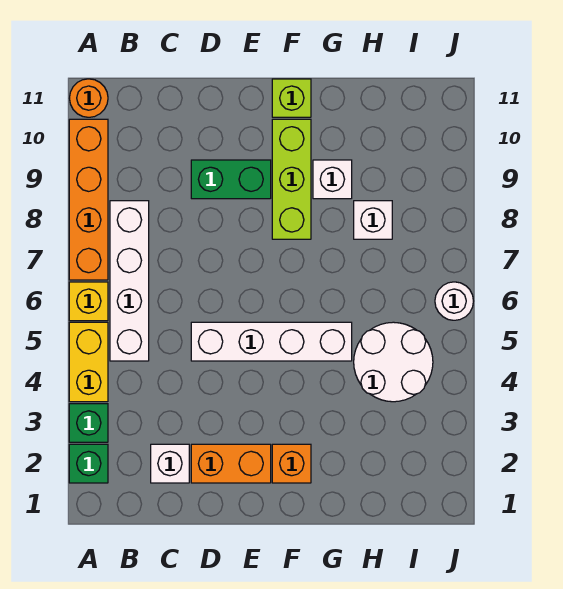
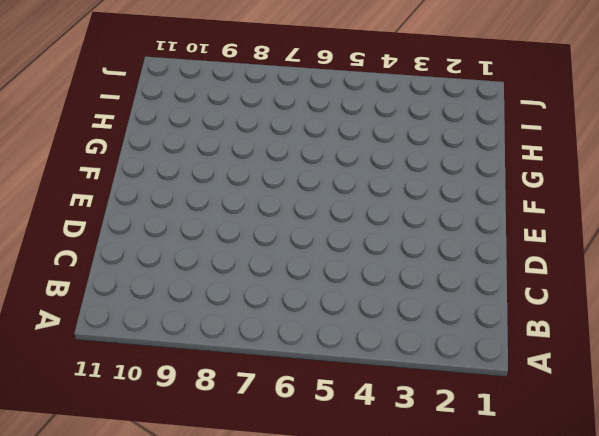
none -> green 1x1 brick [69,444,108,483]
none -> green 1x1 brick [69,404,108,442]
none -> yellow 1x2 brick [69,322,108,402]

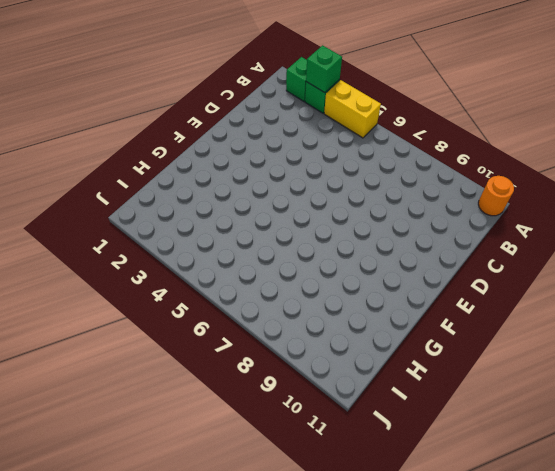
green 1x1 brick [306,45,342,93] -> none
none -> yellow 1x1 brick [69,282,108,321]
none -> orange 1x4 brick [69,119,108,280]
none -> white 1x4 brick [110,201,149,361]

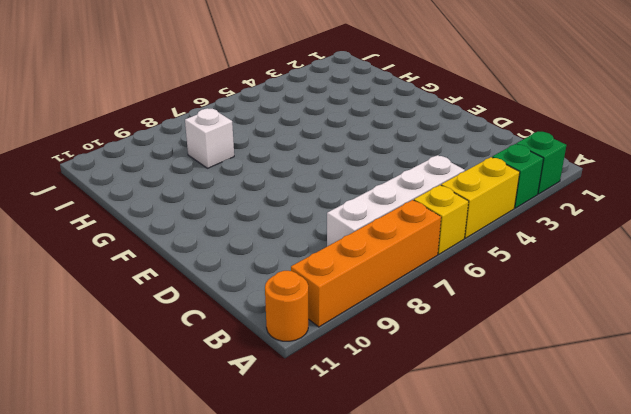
none -> white 1x1 brick [151,444,189,483]
none -> orange 1x2 brick [191,444,271,483]
none -> white 1x4 brick [191,322,352,361]

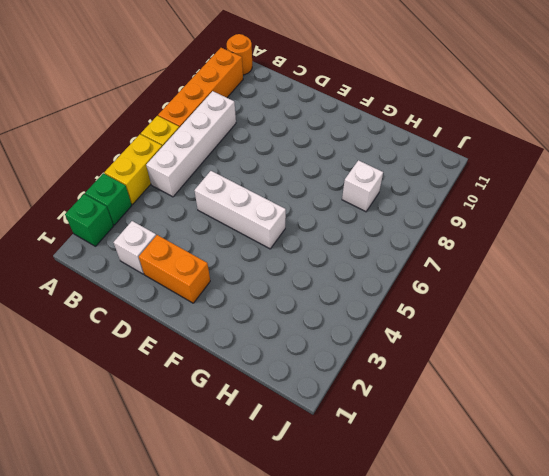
white 1x3 brick [194,171,286,249] -> white 1x4 brick [191,322,352,361]
none -> green 1x2 brick [191,160,271,199]
none -> orange 1x1 brick [272,444,311,483]
none -> lime 1x3 brick [272,119,311,239]

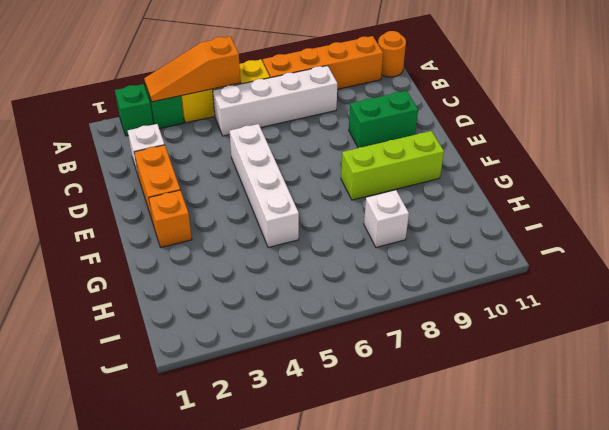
orange 1x3 slope [144,36,240,102] -> none
green 1x2 brick [349,91,418,148] -> green 1x2 brick turned to [191,160,271,199]
none -> lime 1x1 brick [272,79,311,117]
none -> white 1x1 brick [313,160,352,199]
none -> white 2x2 round brick [354,322,433,402]

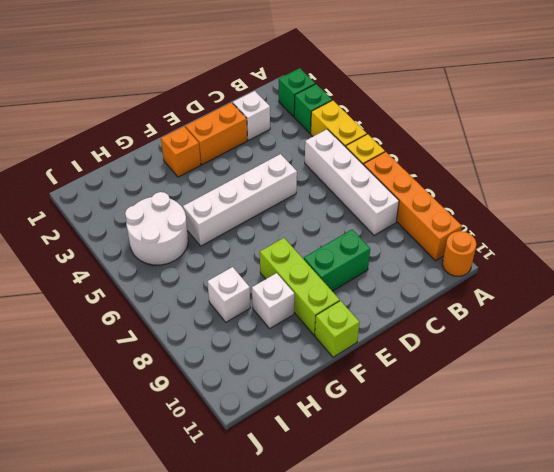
none -> white 1x1 round brick [435,282,473,320]

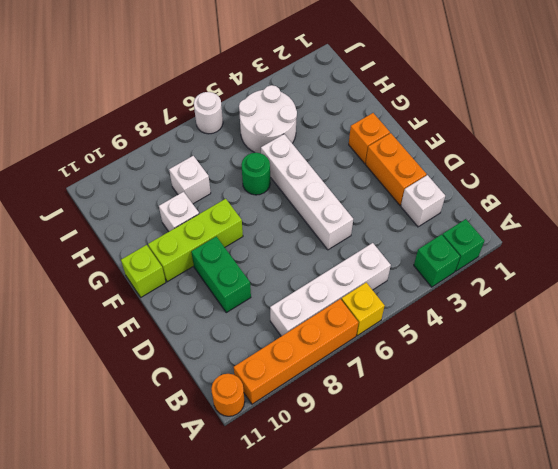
green 1x1 round brick [241,153,270,195] -> none
none -> yellow 1x2 brick [69,322,108,402]

